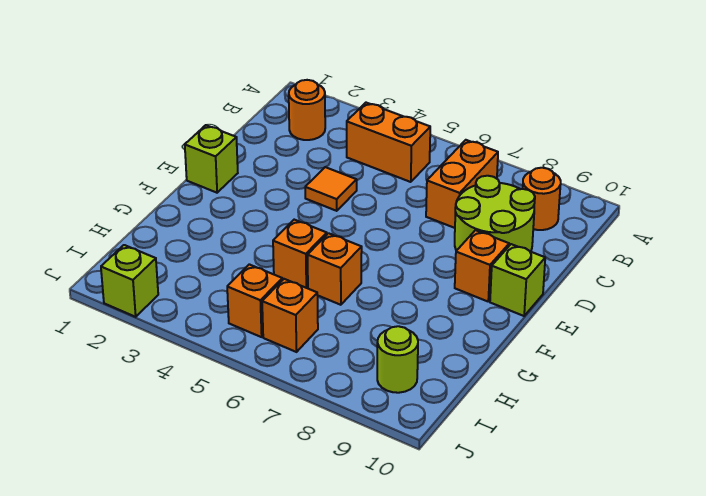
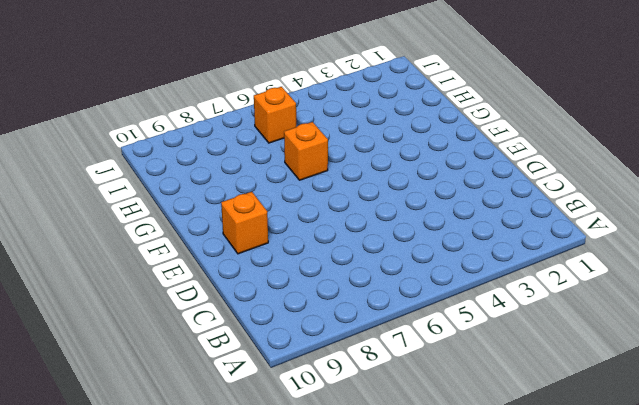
none -> orange 1x1 round brick [289,80,325,140]
none -> orange 1x2 brick [347,103,430,182]
none -> orange 1x2 brick [426,140,498,228]

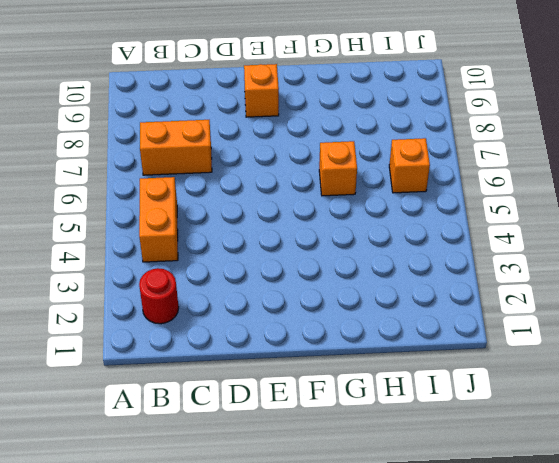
red 1x1 round brick [139,268,179,324] -> orange 1x1 round brick [289,80,325,140]
none -> orange 1x1 round brick [523,168,561,230]
none -> lime 2x2 round brick [455,176,535,252]
none -> orange 1x1 tile [305,167,357,211]

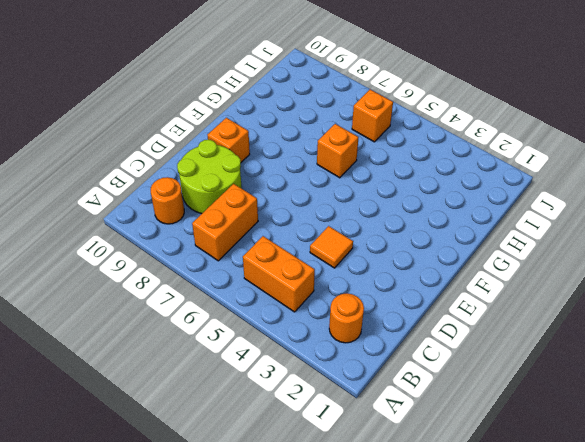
none -> lime 1x1 brick [185,125,238,193]
none -> lime 1x1 brick [490,244,545,316]
none -> orange 1x1 brick [273,220,327,288]

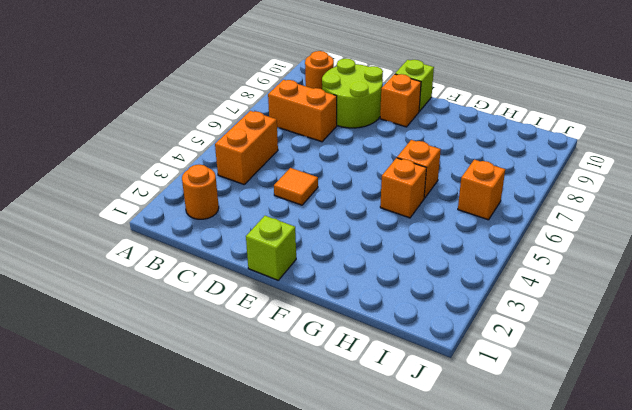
none -> orange 1x1 brick [227,264,282,337]
none -> lime 1x1 round brick [377,326,418,393]
none -> lime 1x1 brick [101,245,158,317]

